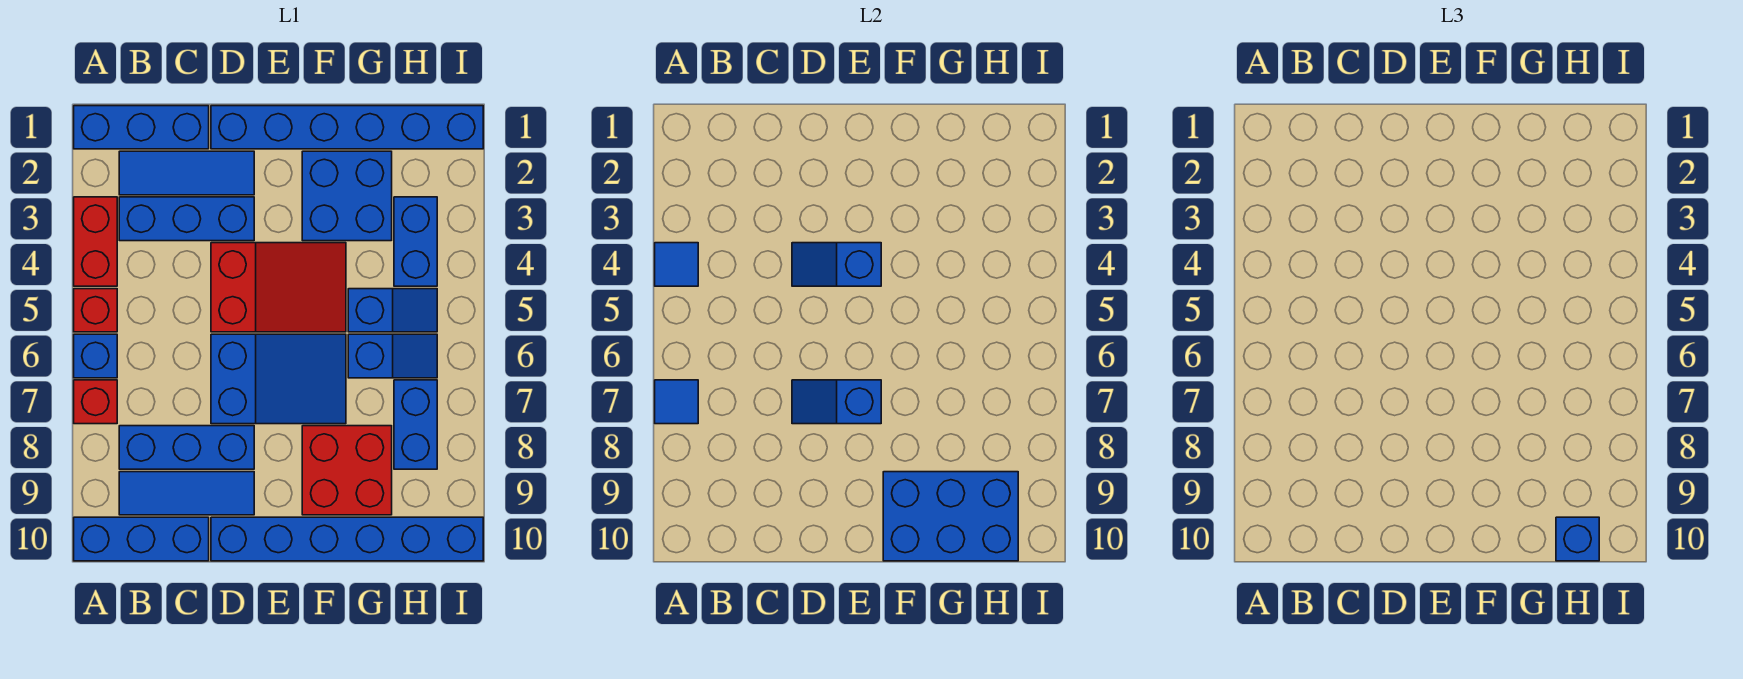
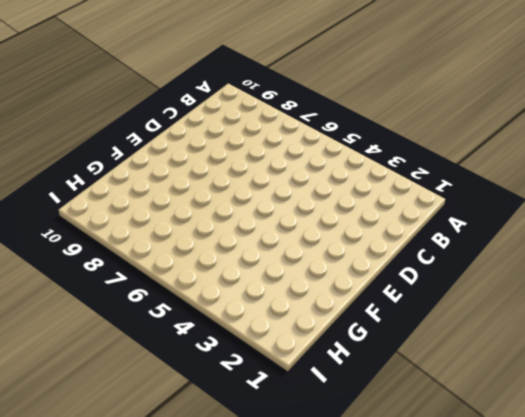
none -> blue 1x3 brick [74,106,209,149]
none -> red 1x2 brick [74,197,117,286]
none -> red 1x1 brick [74,289,117,332]

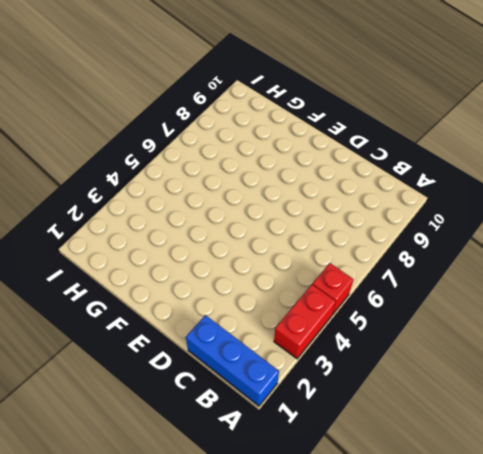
none -> blue 1x1 brick [74,334,117,378]
none -> red 1x1 brick [74,380,117,424]
none -> blue 1x3 brick [74,517,209,561]

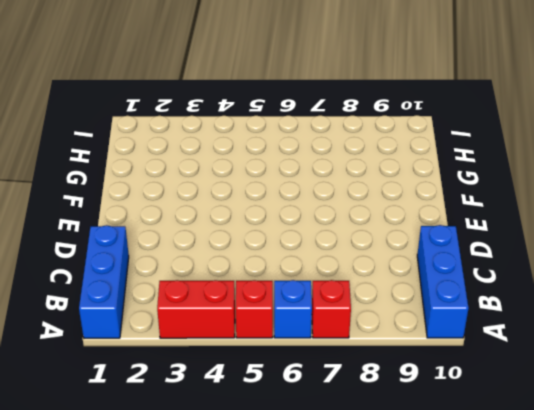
none -> blue 1x3 tile [119,151,254,195]
none -> blue 1x3 brick [119,197,254,241]
none -> blue 1x3 brick [119,426,254,469]

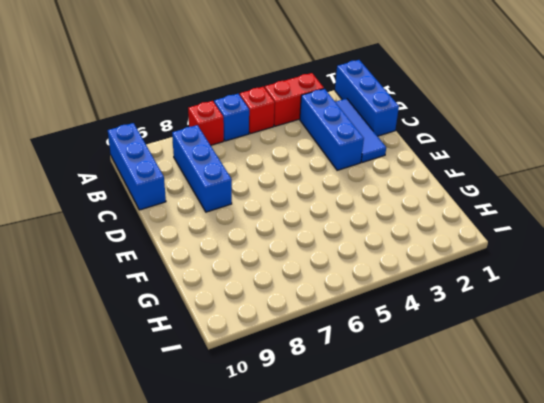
none -> blue 1x3 tile [119,472,254,515]
none -> blue 1x6 brick [211,106,483,149]
none -> red 2x3 slope [211,243,346,332]

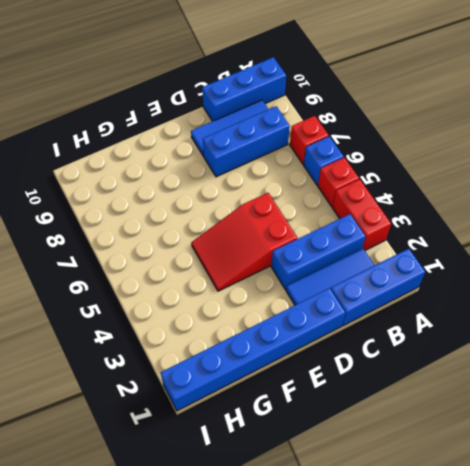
none -> blue 2x3 slope [211,334,346,424]
none -> blue 1x6 brick [211,517,483,561]
none -> blue 2x2 brick [302,151,392,241]

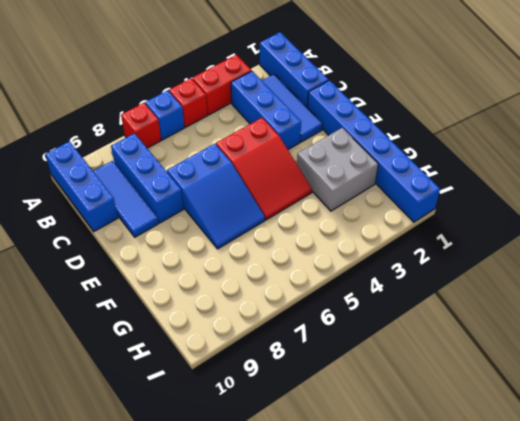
grey 2x2 brick [297,128,378,211] -> blue 2x2 brick [302,151,392,241]
none -> blue 1x6 brick [211,517,483,561]
none -> red 2x2 brick [302,426,392,515]
none -> blue 1x2 slope [348,289,437,332]

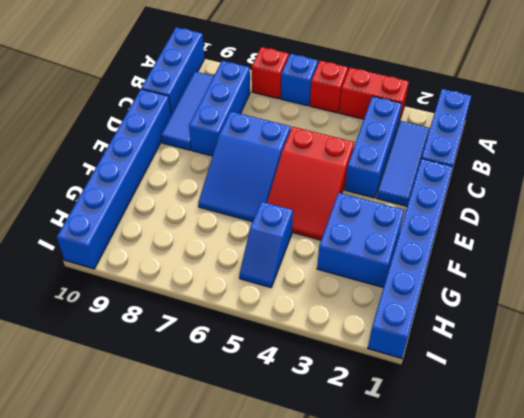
none -> red 2x2 brick [302,426,392,515]
none -> blue 1x2 slope [348,334,437,378]
none -> blue 1x2 brick [394,197,437,286]

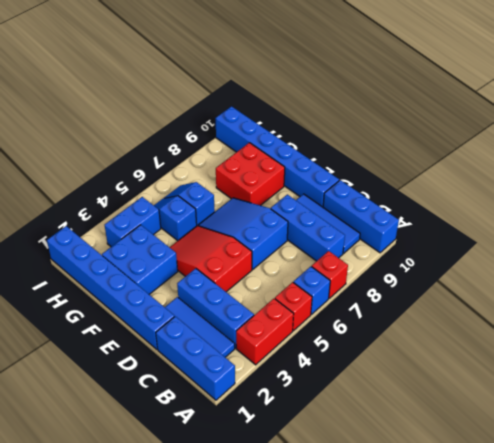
none -> blue 1x2 brick [394,380,437,469]
none -> blue 1x1 tile [655,243,698,286]
none -> blue 1x1 tile [655,380,698,424]

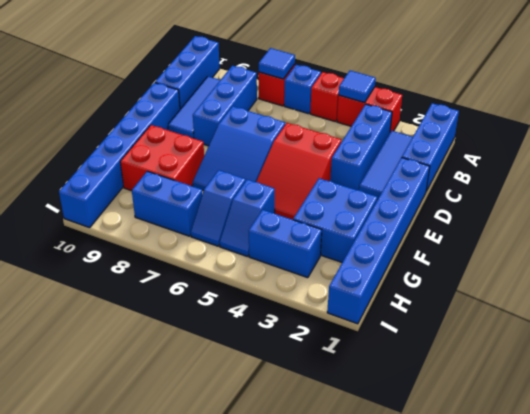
none -> blue 1x2 slope [792,243,881,286]
none -> blue 1x2 slope [792,380,881,424]
none -> blue 2x3 brick [883,472,1018,561]

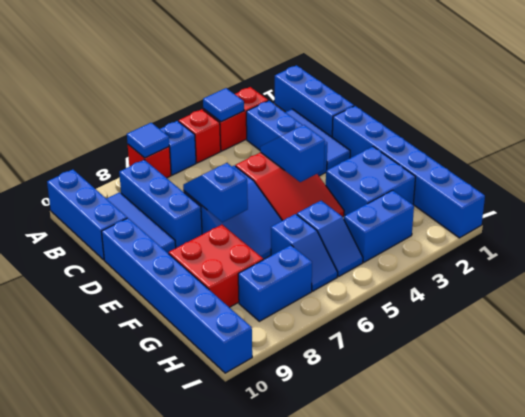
none -> blue 2x3 brick [883,472,1018,561]
none -> blue 1x1 brick [1556,517,1599,561]

